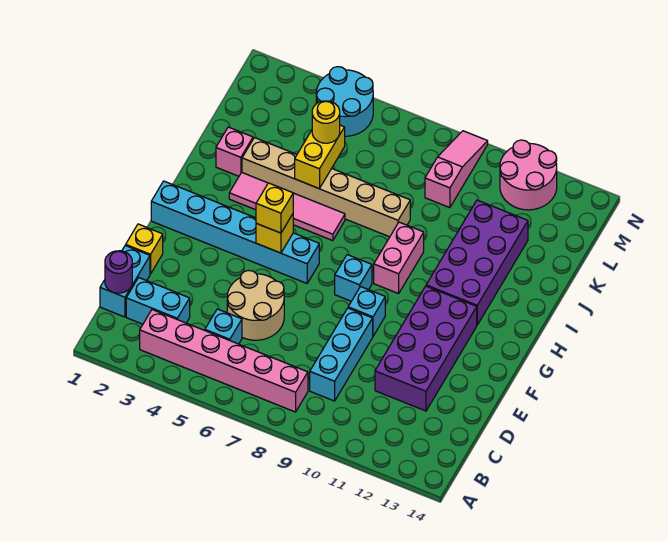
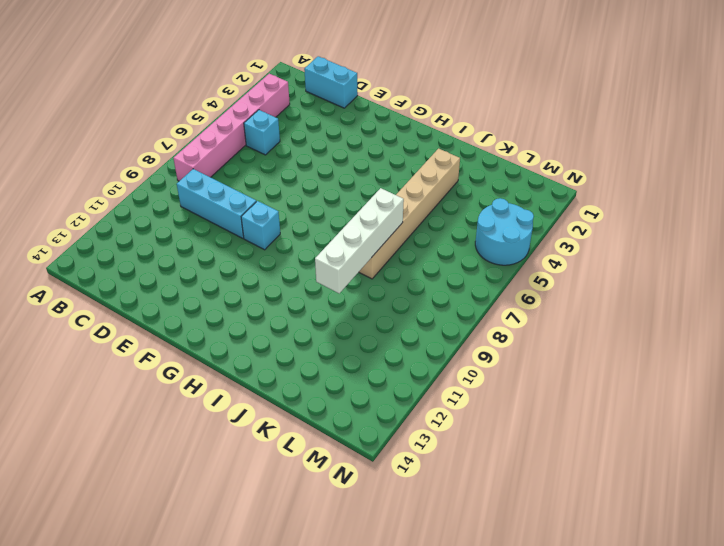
white 1x4 brick [315,188,404,293] -> none
none -> cyan 1x2 brick [126,278,190,324]
none -> tan 2x2 round brick [227,271,284,340]
none -> purple 2x4 brick [375,286,477,411]

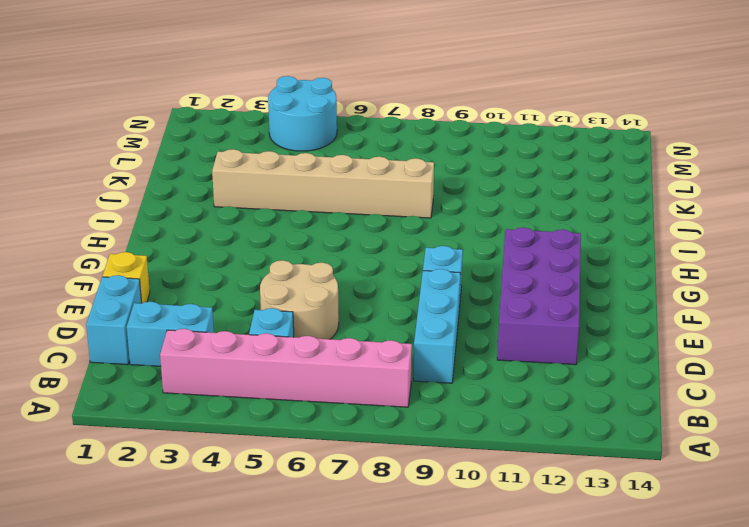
none -> cyan 1x6 brick [151,181,319,283]
none -> cyan 1x1 brick [335,255,372,301]
none -> pink 1x2 brick [374,222,424,294]

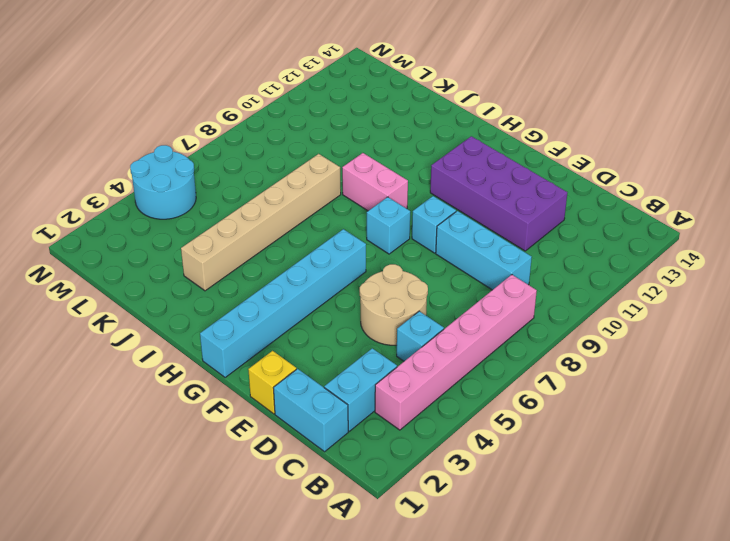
none -> purple 2x4 brick [426,200,528,325]
none -> pink 1x4 tile [229,173,345,241]
none -> pink 1x1 brick [216,127,253,176]

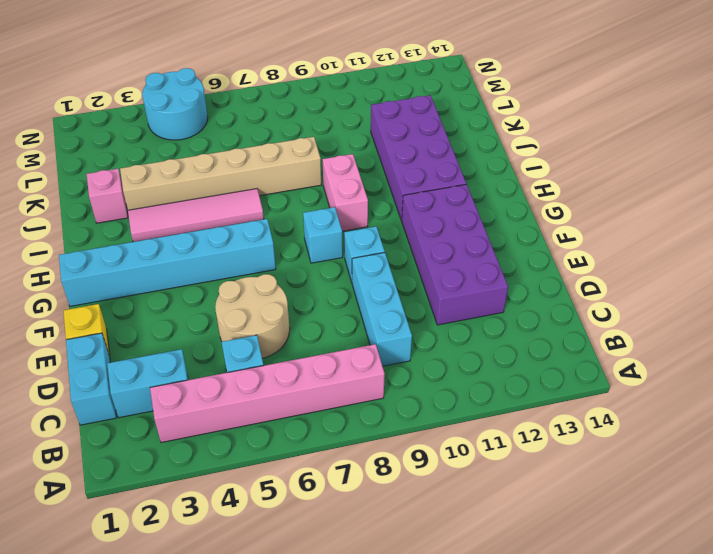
none -> pink 1x3 slope [425,131,488,208]
none -> pink 2x2 round brick [500,140,557,210]
none -> purple 1x1 round brick [105,251,132,293]

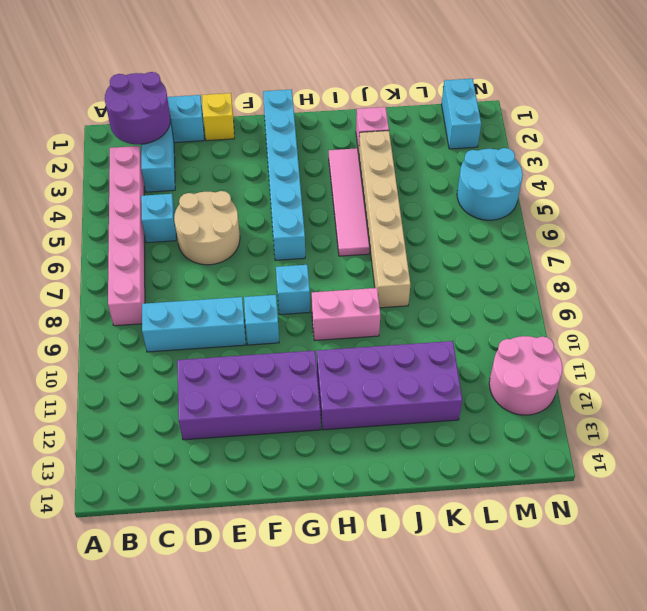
purple 2x2 round brick [105,72,171,144] -> purple 1x1 round brick [105,251,132,293]
cyan 1x2 brick [441,79,481,149] -> none
none -> pink 1x3 slope [425,131,488,208]
none -> yellow 1x1 brick [256,214,293,253]
none -> yellow 1x2 brick [295,125,345,189]

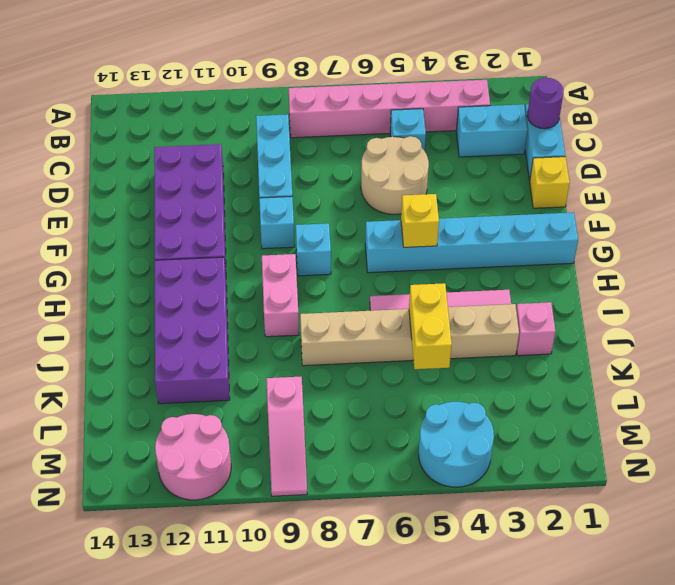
none -> yellow 1x1 brick [256,183,293,233]
none -> yellow 1x1 round brick [312,101,340,143]

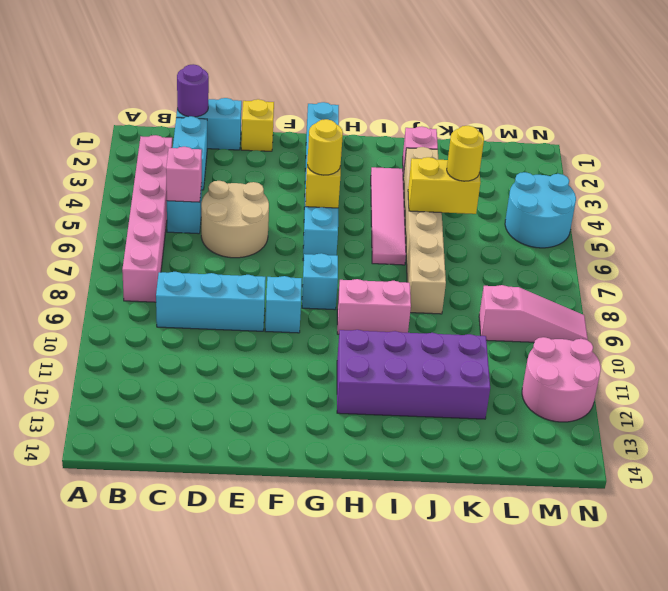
pink 1x1 brick [166,147,202,202] -> none
yellow 1x1 round brick [307,119,343,175] -> yellow 1x1 brick [256,183,293,233]
none -> purple 2x4 brick [375,286,477,411]

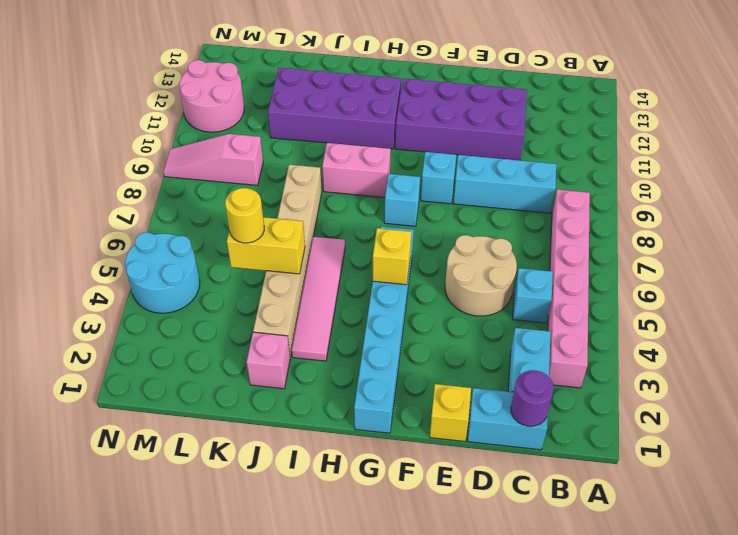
none -> yellow 1x1 brick [256,183,293,233]

